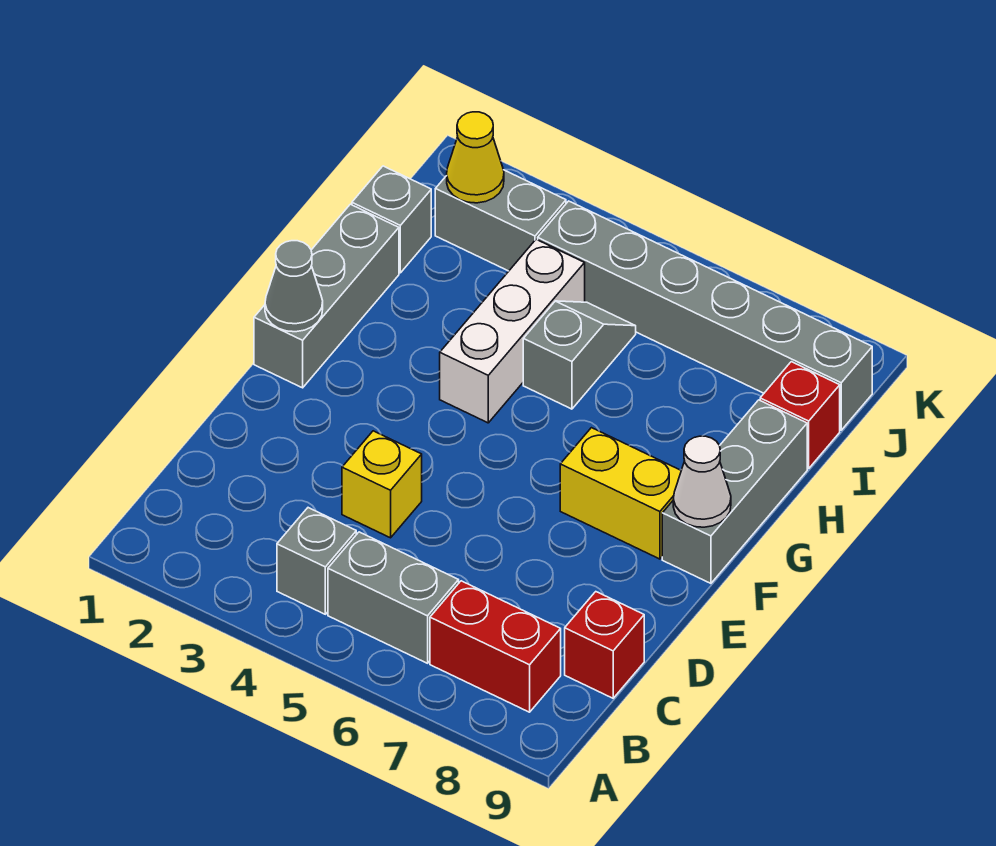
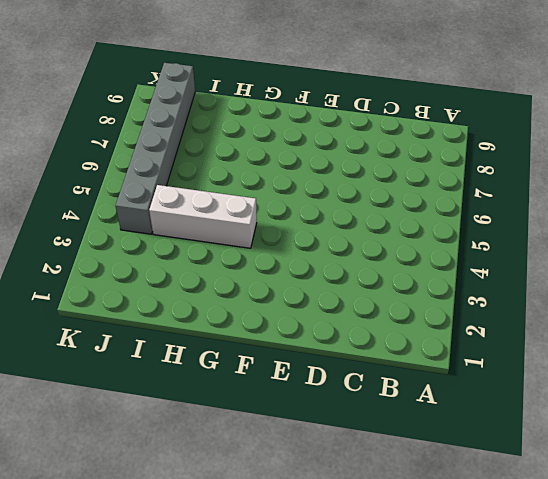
none -> grey 1x1 brick [277,508,356,614]
none -> grey 1x2 brick [328,532,459,663]
none -> red 1x2 brick [430,581,561,712]

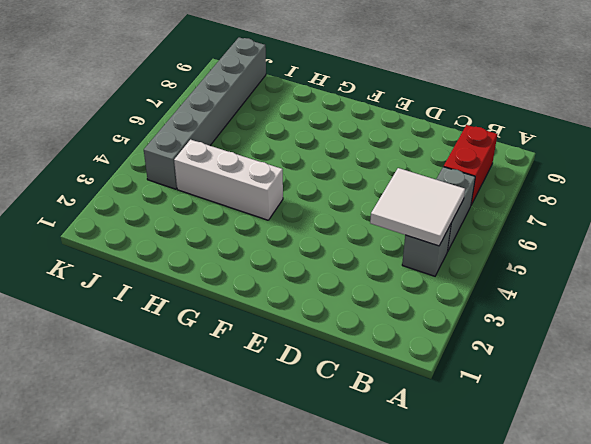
white 2x2 tile [370,168,465,246] -> none
none -> red 1x1 brick [565,592,644,698]
none -> yellow 1x1 brick [342,431,422,538]
none -> grey 1x3 brick [254,204,399,388]

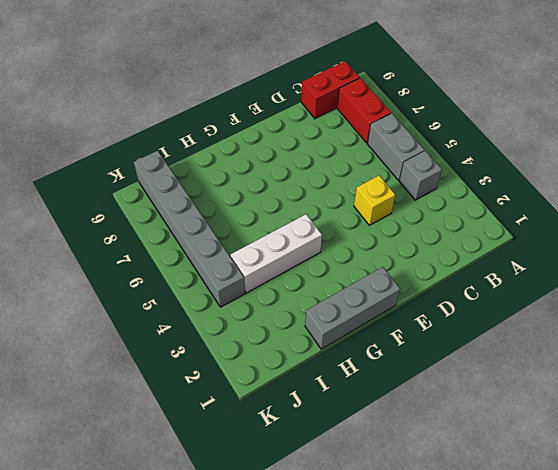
red 1x2 brick [301,61,360,119] -> red 1x1 brick [565,592,644,698]
none -> yellow 1x2 brick [560,428,681,559]
none -> grey 1x3 brick [662,400,807,583]
none -> grey 1x2 slope [523,301,636,409]

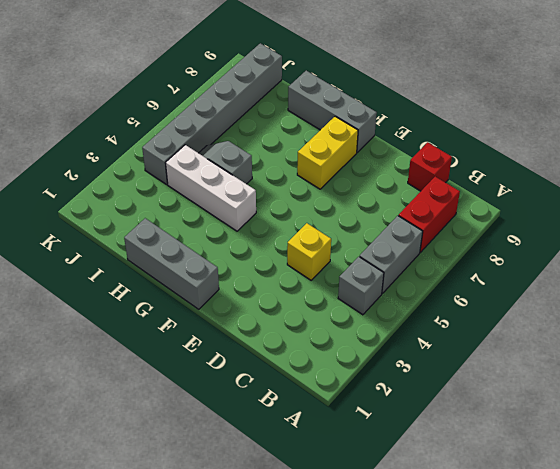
none -> grey 1x1 brick [352,166,431,273]
none -> red 1x1 brick [760,362,840,468]
none -> grey 1x2 brick [435,170,566,271]

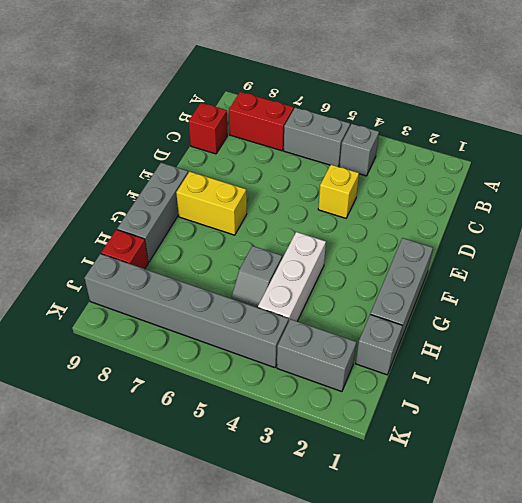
none -> grey 1x1 cone [265,241,323,332]
none -> white 1x1 cone [673,436,731,527]
none -> yellow 1x1 cone [447,112,504,203]

